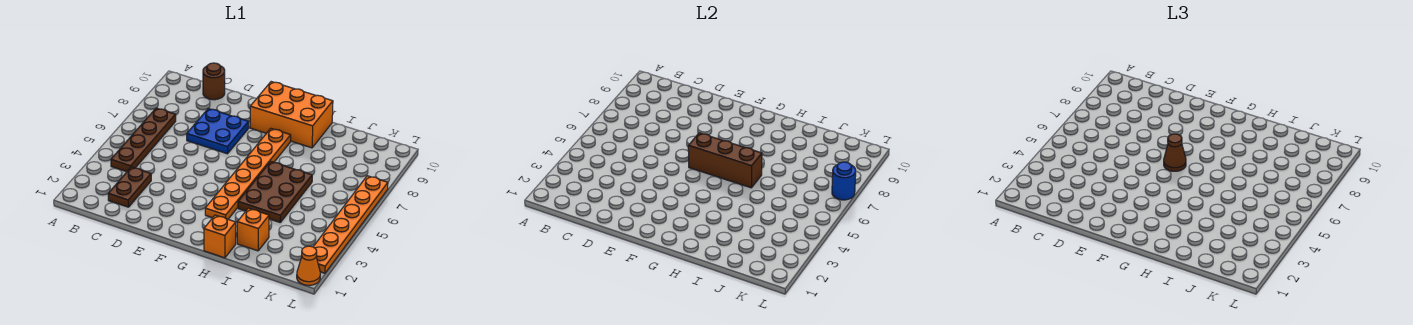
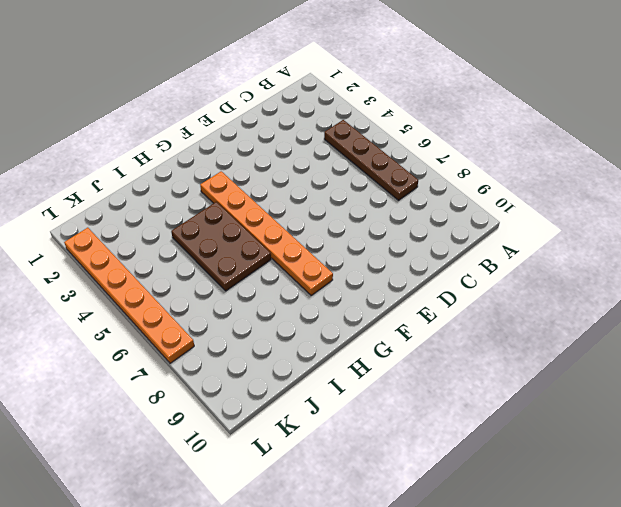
none -> brown 1x2 plate [108,167,151,207]
none -> brown 1x1 round brick [203,63,225,100]
none -> blue 2x2 plate [187,109,249,154]

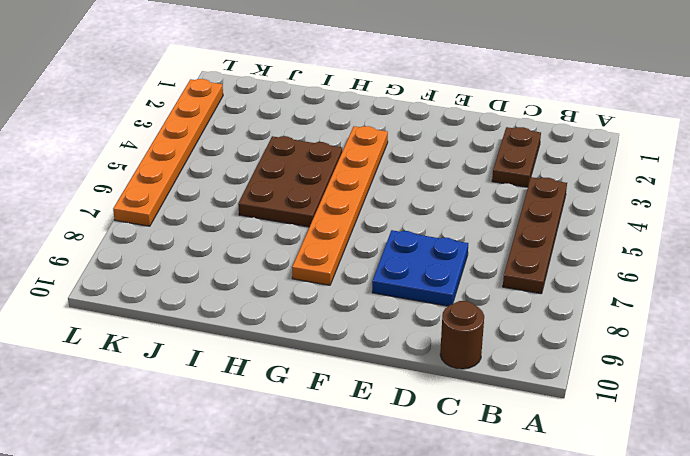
none -> orange 2x3 brick [250,82,333,148]
none -> orange 1x1 brick [204,215,236,258]
none -> orange 1x1 brick [237,208,269,251]

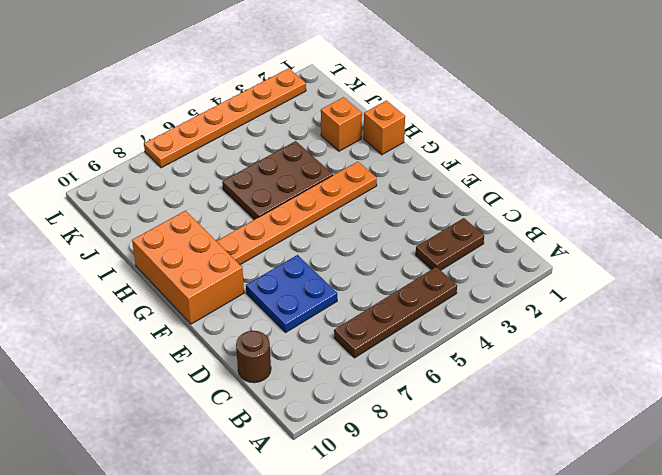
none -> orange 1x1 cone [297,246,320,285]
none -> brown 1x3 brick [688,133,762,188]
none -> blue 1x1 round brick [832,162,856,200]

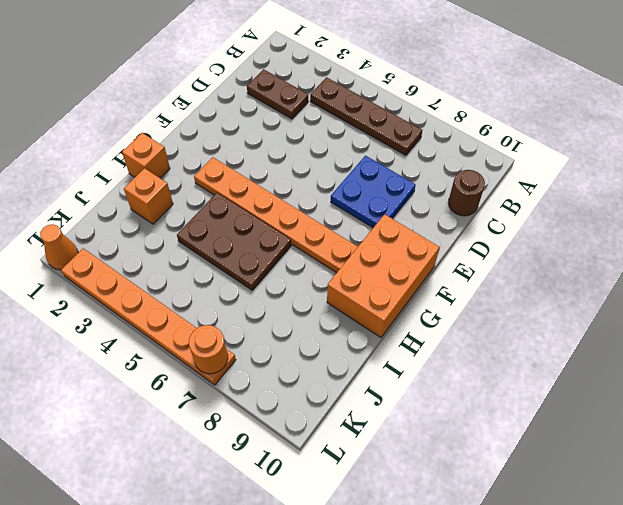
orange 1x1 round brick [189,325,228,374] -> blue 1x1 round brick [832,162,856,200]
none -> brown 1x3 brick [688,133,762,188]
none -> brown 1x1 cone [1164,134,1186,171]

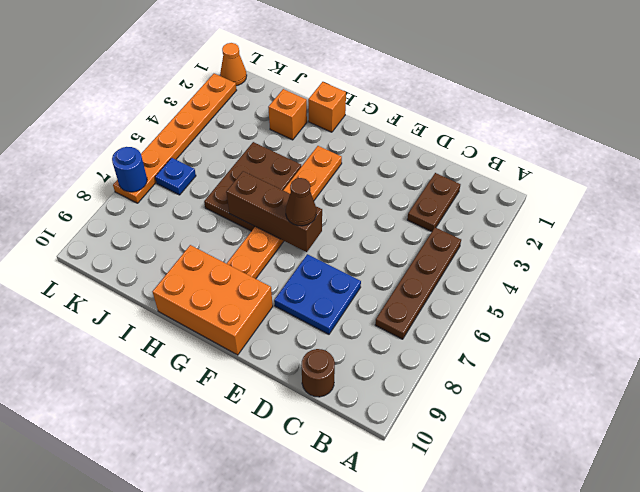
blue 1x1 plate [155,158,196,195] -> none

